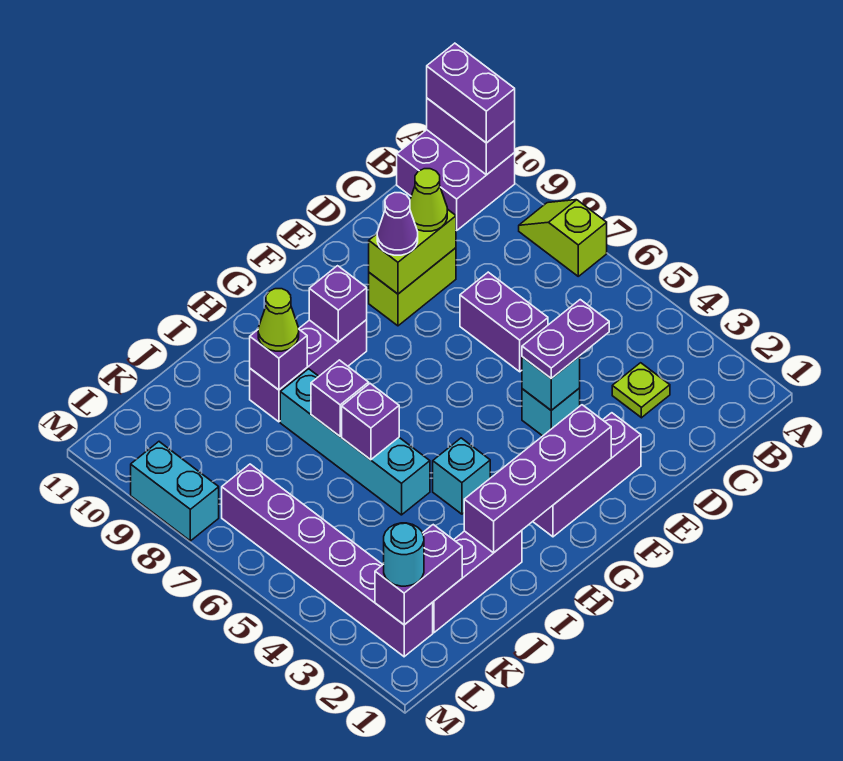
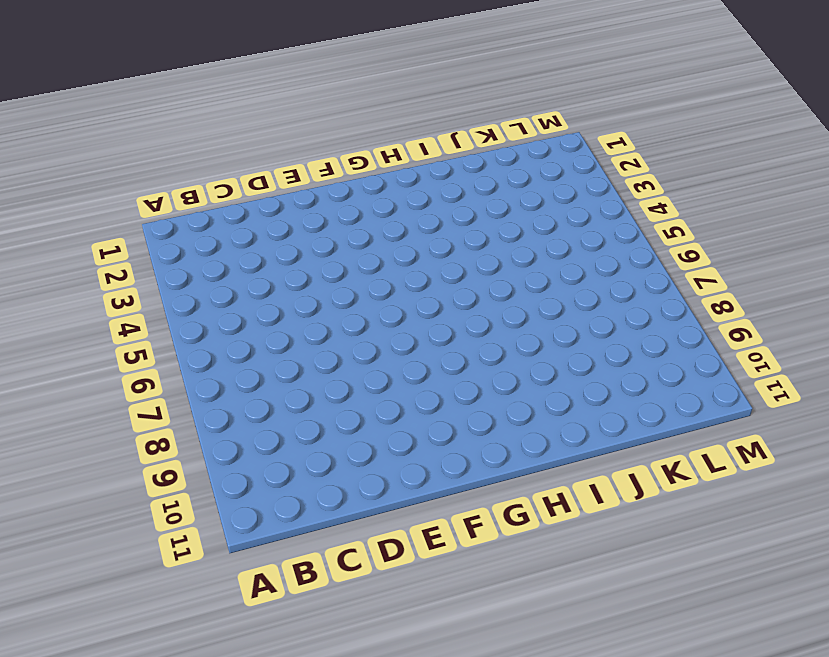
none -> lime 1x2 slope [519,200,607,276]
none -> purple 2x2 brick [397,130,515,231]
none -> lime 1x1 plate [612,363,670,418]

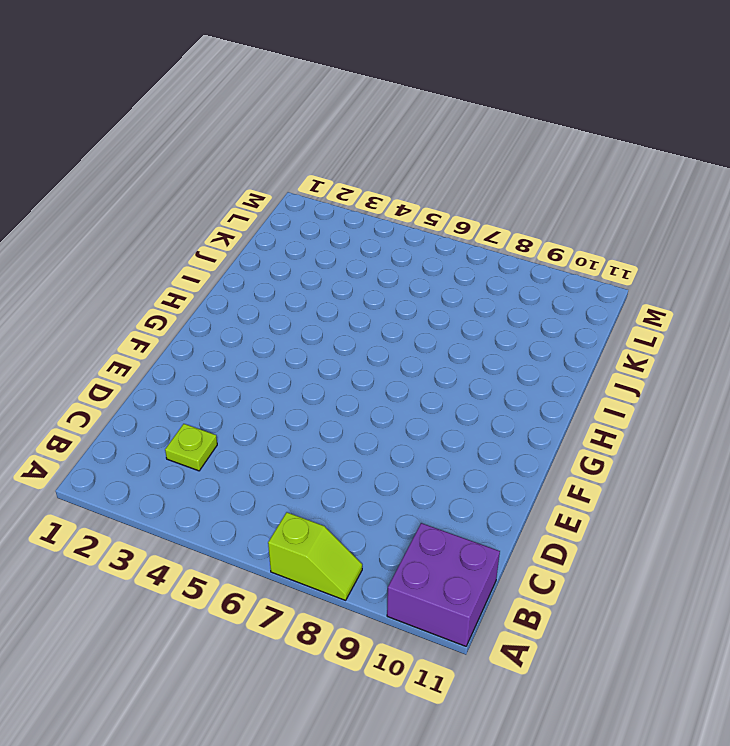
none -> purple 1x2 brick [460,272,548,372]
none -> lime 1x2 brick [369,248,456,326]
none -> purple 1x3 brick [533,413,641,537]

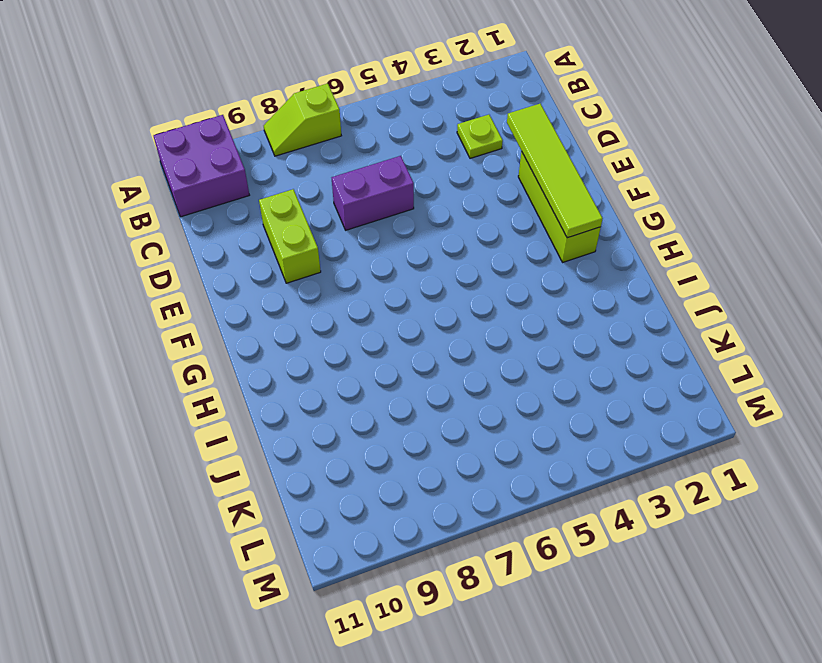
lime 1x4 tile [507,104,603,238] -> purple 1x4 brick [464,405,611,553]
lime 1x3 brick [518,151,601,262] -> purple 1x3 brick [533,413,641,537]
none -> cyan 1x1 brick [522,388,580,436]
none -> purple 1x3 brick [250,320,367,422]
none -> cyan 1x1 brick [433,438,490,514]

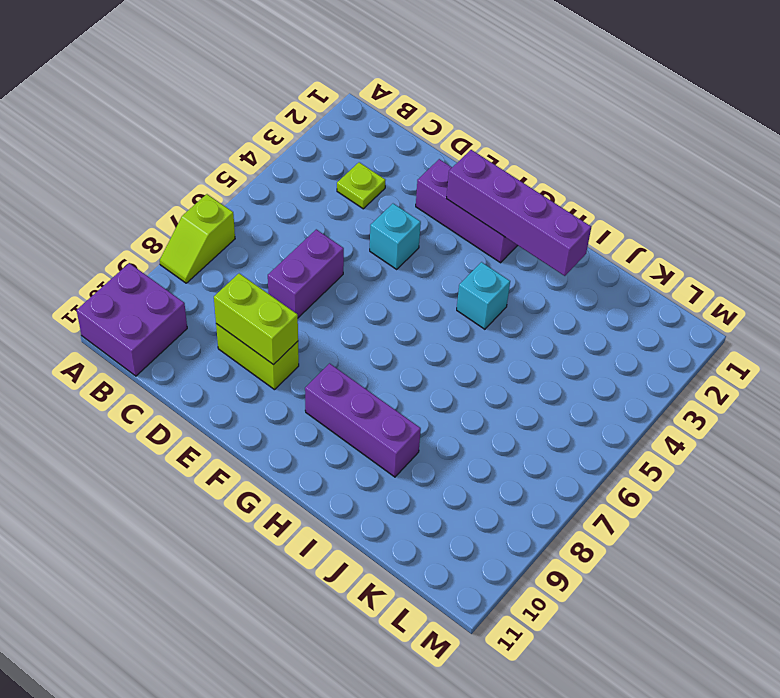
none -> purple 1x3 brick [432,531,522,633]
none -> cyan 1x4 brick [280,369,430,515]
none -> purple 1x6 brick [222,464,433,657]

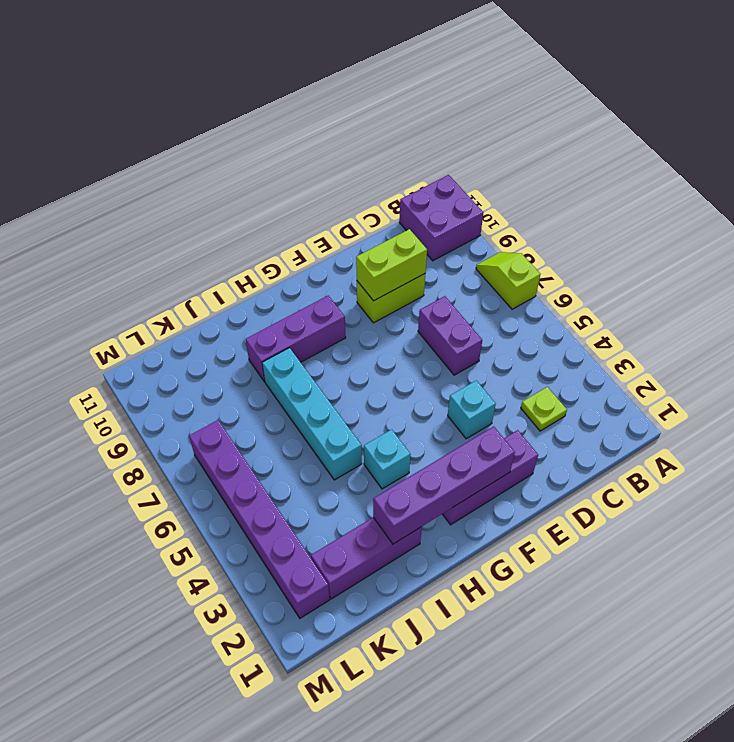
none -> cyan 1x2 brick [131,442,219,541]
none -> purple 1x2 brick [427,98,515,175]
none -> cyan 1x1 brick [522,356,580,410]

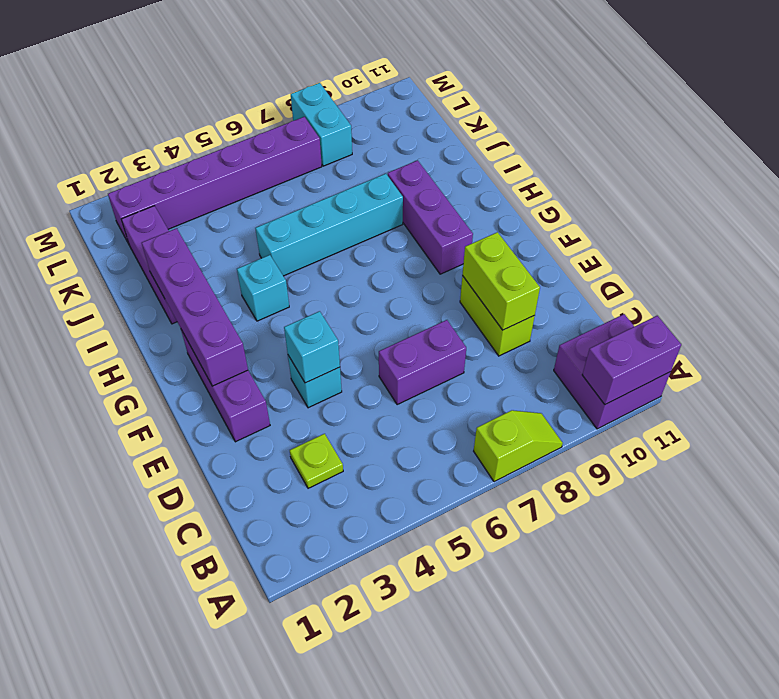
cyan 1x2 brick [291,83,352,166] -> cyan 1x2 brick turned to [131,442,219,541]
none -> purple 1x1 brick [309,266,367,342]
none -> purple 1x1 brick [342,384,399,460]
none -> purple 1x1 brick [311,360,369,436]

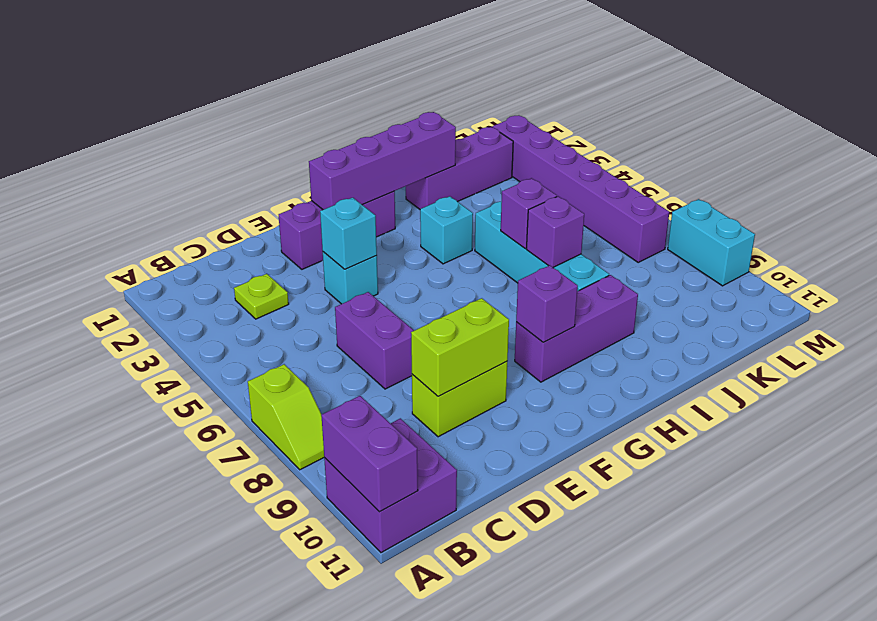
none -> purple 1x1 brick [250,330,307,390]
none -> purple 1x2 brick [375,525,462,625]
none -> purple 1x2 brick [427,43,515,143]

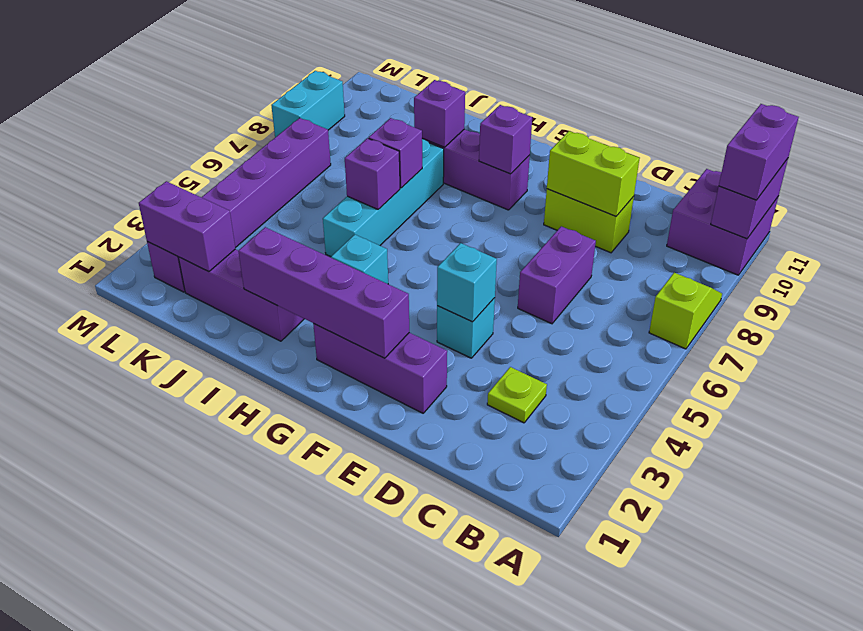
none -> purple 1x2 plate [522,300,609,378]
none -> lime 1x1 cone [410,169,447,231]
none -> purple 1x1 cone [377,193,418,255]

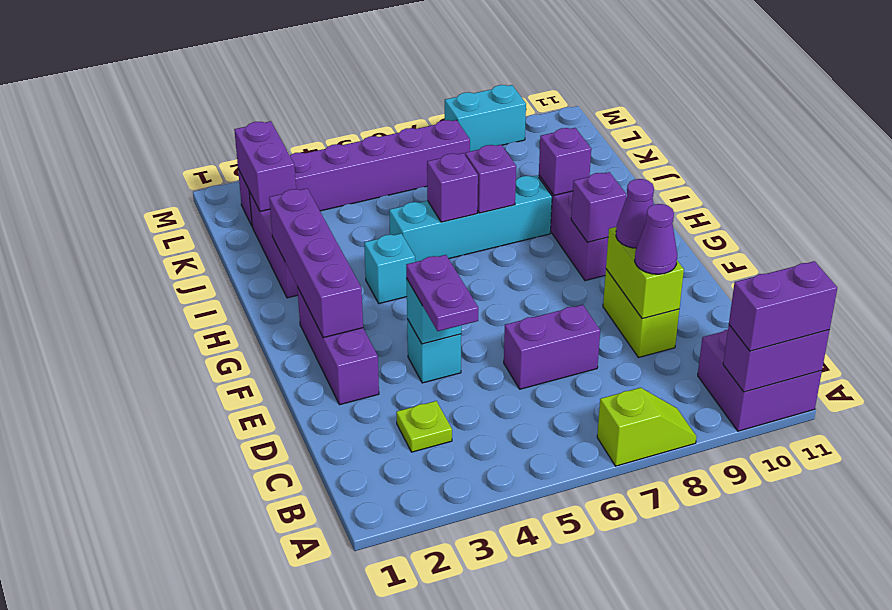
purple 1x1 cone [635,204,677,274] -> lime 1x1 cone [410,169,447,231]
none -> lime 1x1 cone [258,289,299,351]
none -> cyan 1x1 round brick [384,523,424,586]

